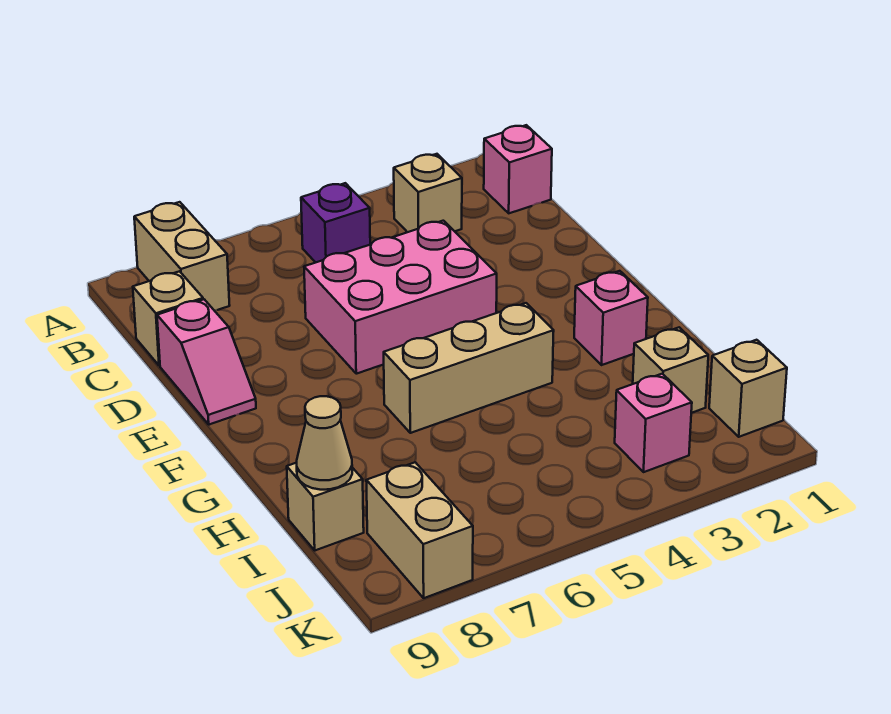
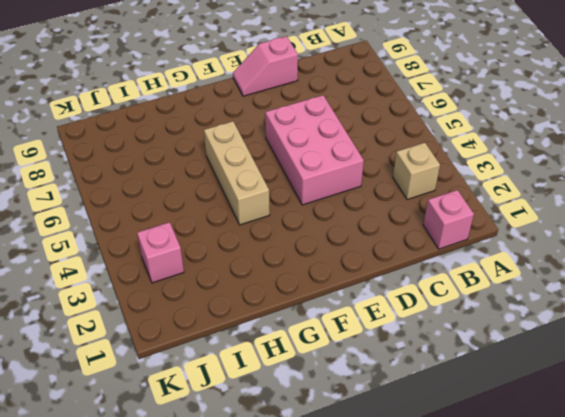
none -> tan 1x2 brick [134,202,230,311]
none -> purple 1x1 brick [301,183,370,262]
none -> tan 1x1 brick [133,271,203,366]

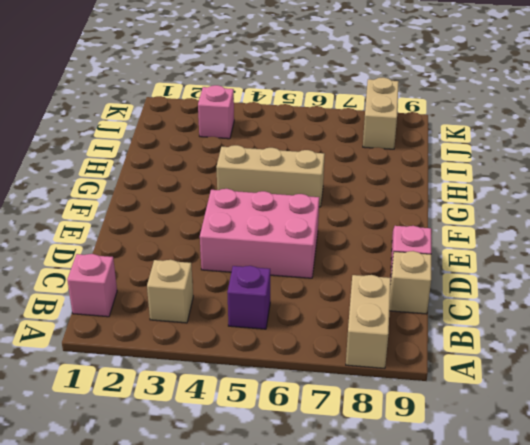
none -> pink 1x1 brick [574,271,648,365]
none -> tan 1x1 brick [633,327,708,413]
none -> tan 1x1 brick [287,463,364,550]

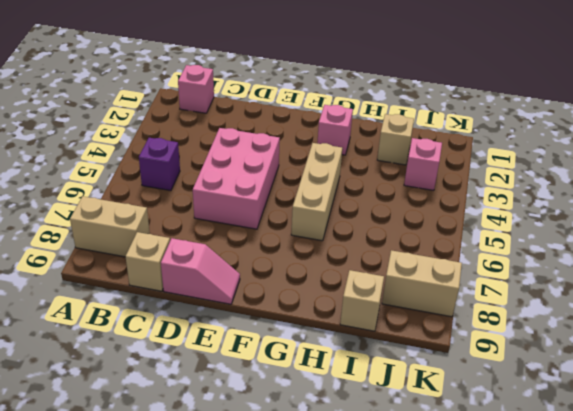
none -> tan 1x1 brick [394,154,462,232]
none -> tan 1x1 brick [709,340,787,437]
none -> tan 1x1 cone [297,396,352,490]

